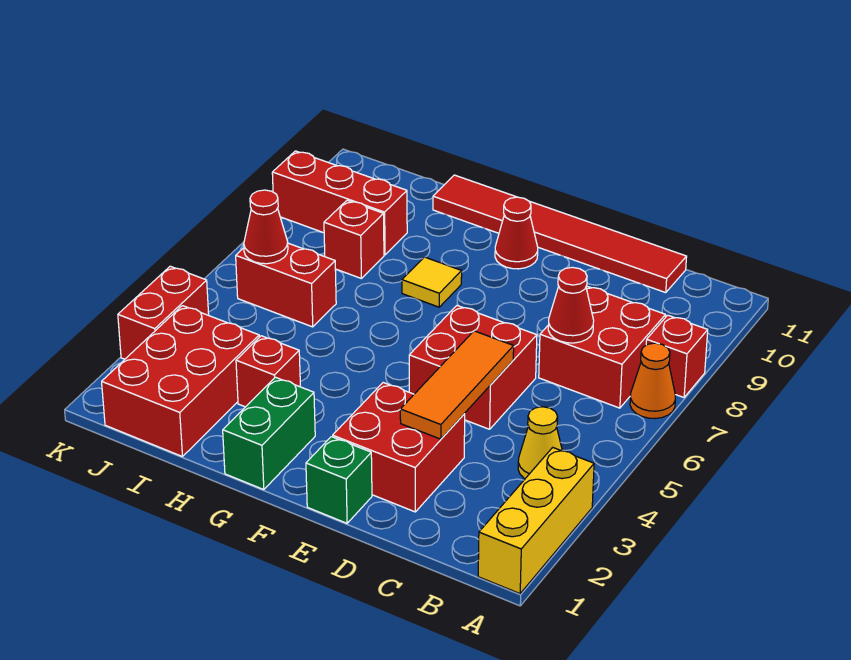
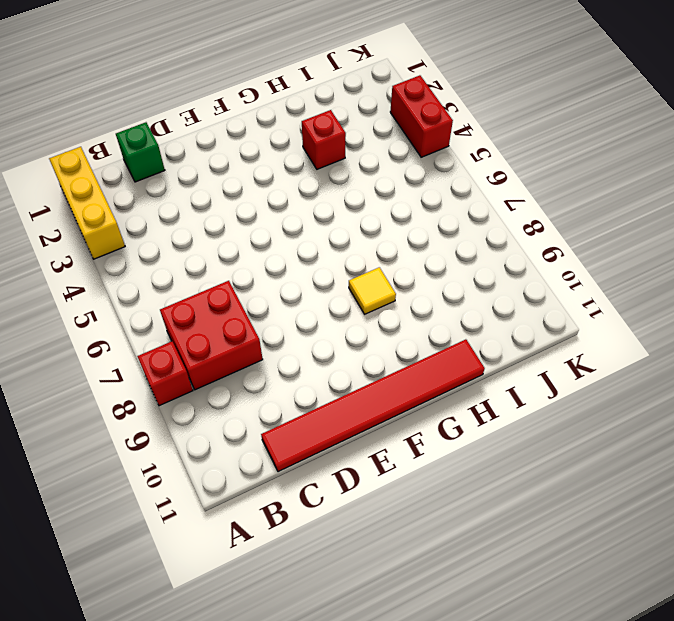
green 1x1 brick [116,122,165,182] -> green 1x1 brick moved to [306,437,372,523]
none -> orange 1x1 cone [630,343,675,419]
none -> yellow 1x1 cone [518,407,562,479]
none -> red 2x2 brick [333,383,465,512]

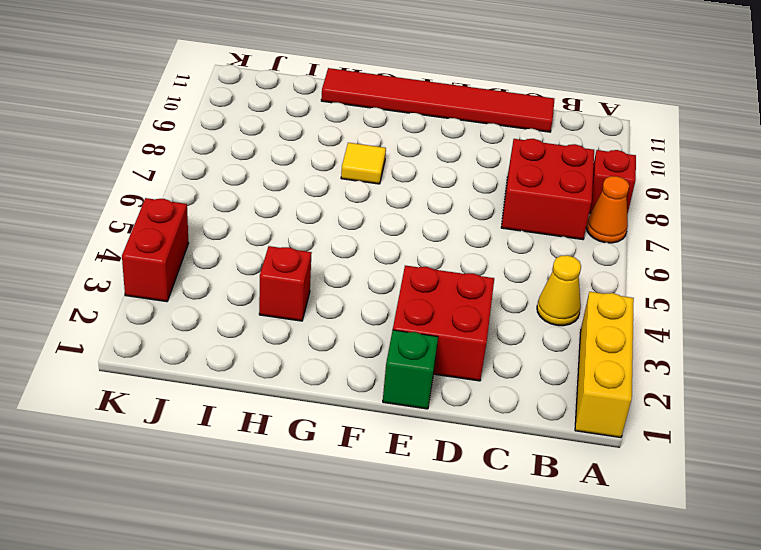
none -> red 2x2 brick [409,306,537,429]
none -> red 1x1 cone [495,197,538,269]
none -> green 1x2 brick [223,377,315,490]

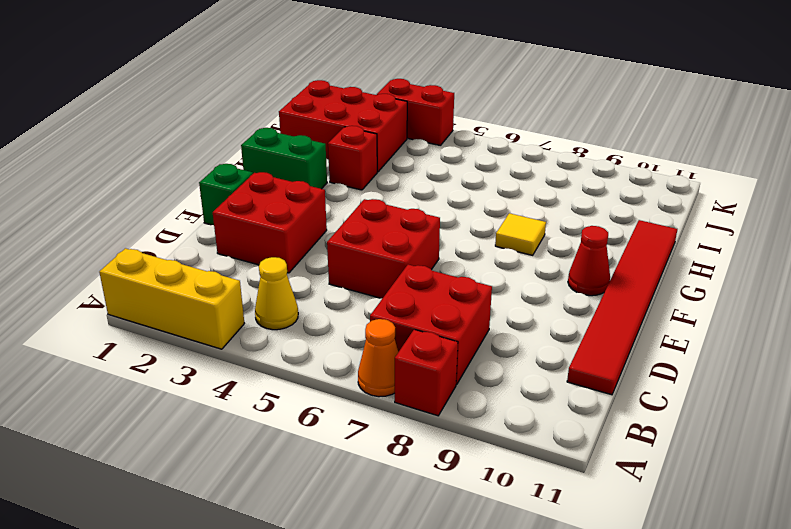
none -> red 1x2 brick [236,243,336,327]
none -> red 1x1 brick [324,200,384,278]
none -> red 1x3 brick [272,151,407,255]

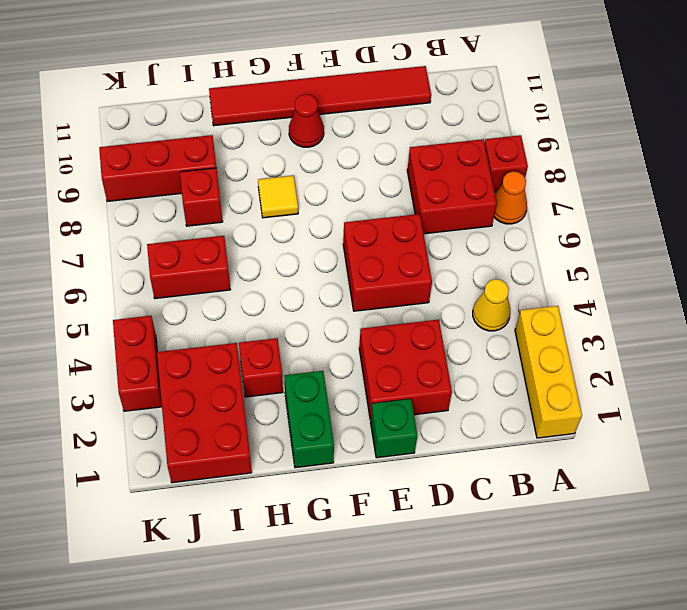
none -> red 1x1 cone [548,267,594,343]
none -> orange 1x3 tile [400,331,514,439]
none -> red 1x1 cone [244,190,288,264]

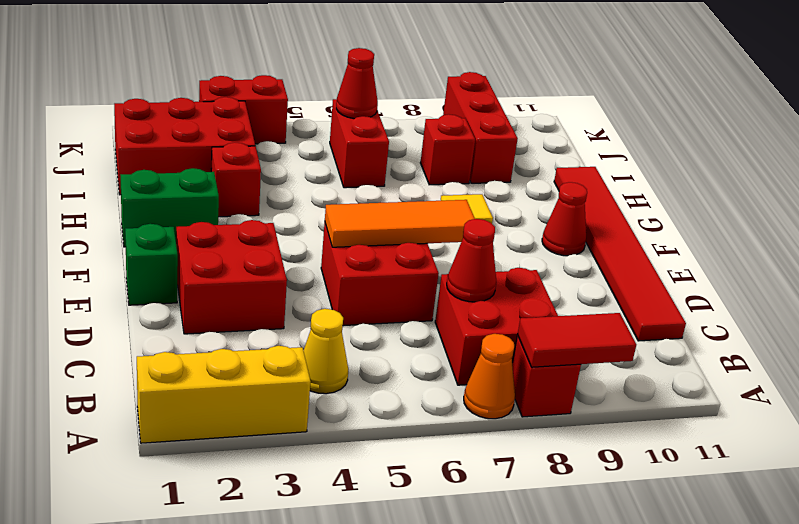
red 1x2 tile [518,313,636,367] -> none
orange 1x3 tile [325,200,475,247] -> orange 1x3 tile moved to [400,331,514,439]

